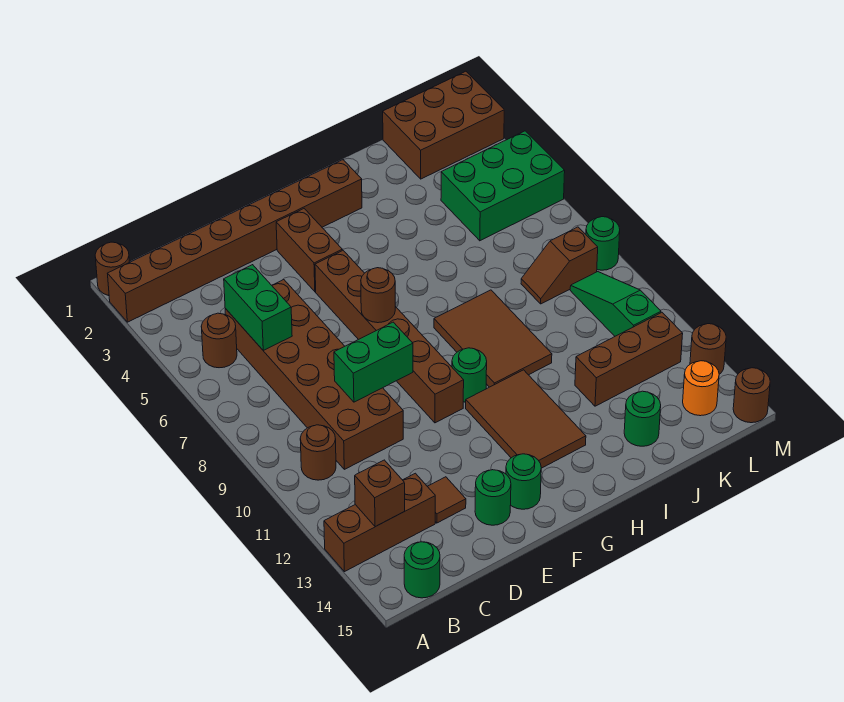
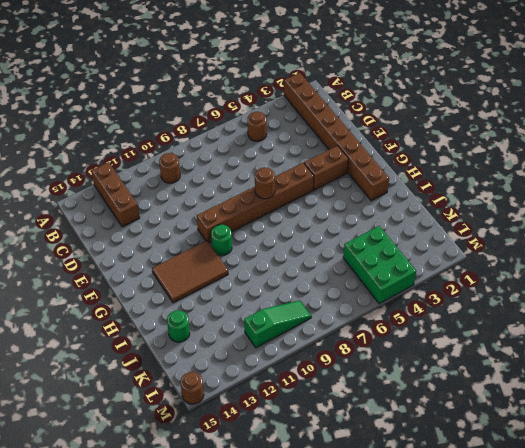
none -> brown 1x1 round brick [95,242,129,296]
none -> green 1x1 round brick [404,542,440,598]
none -> brown 2x6 brick [225,280,403,469]

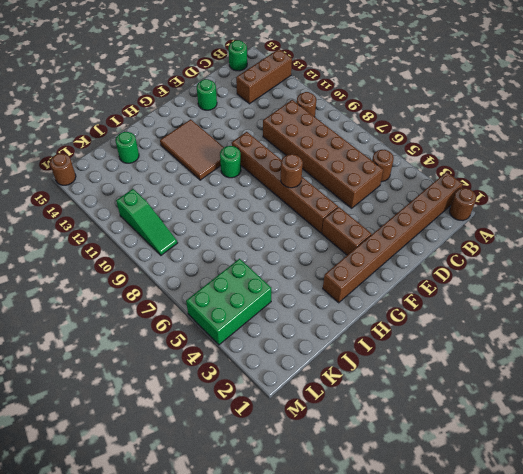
none -> brown 1x1 tile [427,477,466,523]
none -> green 1x1 round brick [506,454,541,509]
none -> brown 2x3 tile [434,290,552,387]

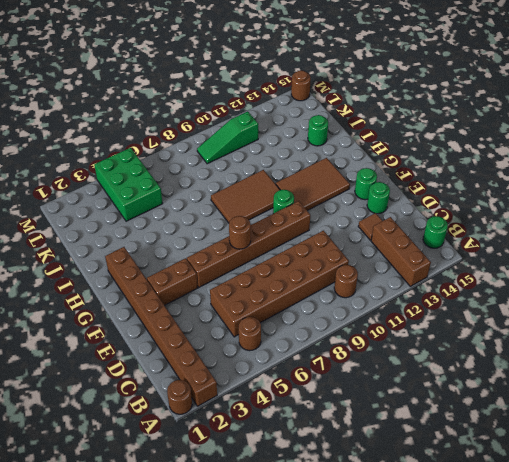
none -> brown 1x3 brick [575,313,683,406]
none -> brown 2x3 brick [383,71,504,179]
none -> brown 1x2 slope [521,227,598,304]

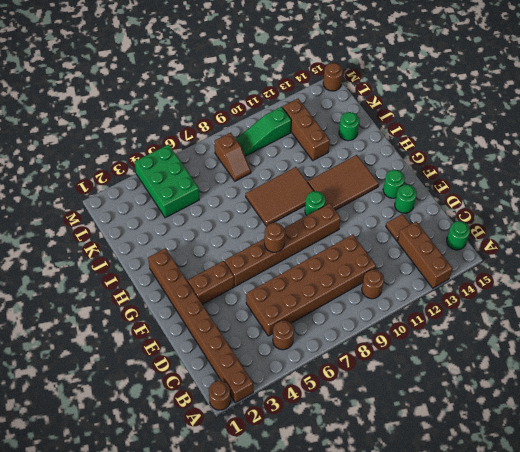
none -> brown 2x3 brick [383,71,504,179]
none -> orange 1x1 round brick [683,361,719,416]
none -> green 1x1 round brick [586,217,620,270]

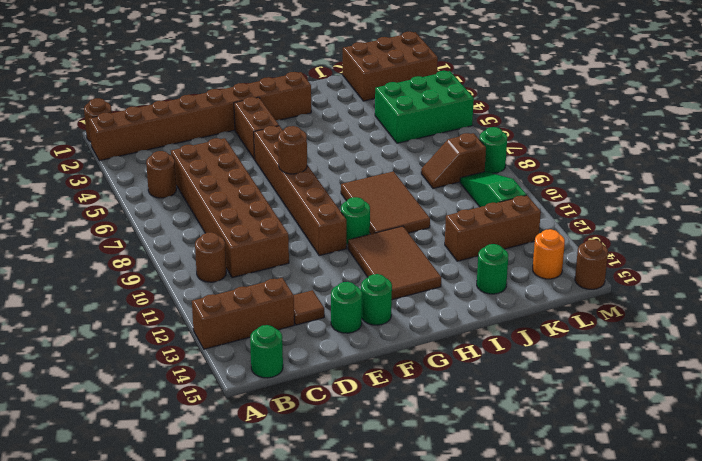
none -> brown 1x1 round brick [690,324,726,374]
none -> brown 1x1 brick [355,460,405,527]
none -> green 1x2 brick [224,265,292,350]

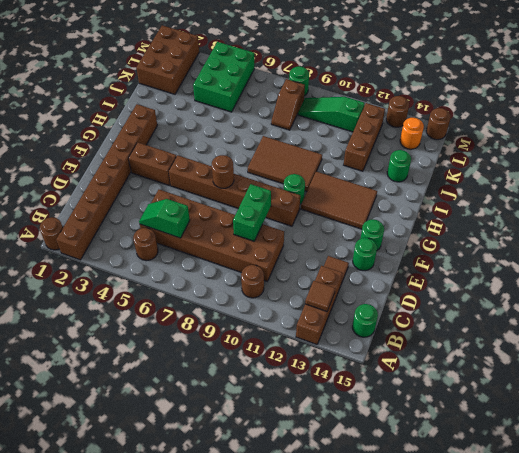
brown 1x1 tile [305,281,335,311] -> brown 1x1 brick [355,460,405,527]
green 1x2 slope [139,199,190,238] -> green 1x2 brick [224,265,292,350]

